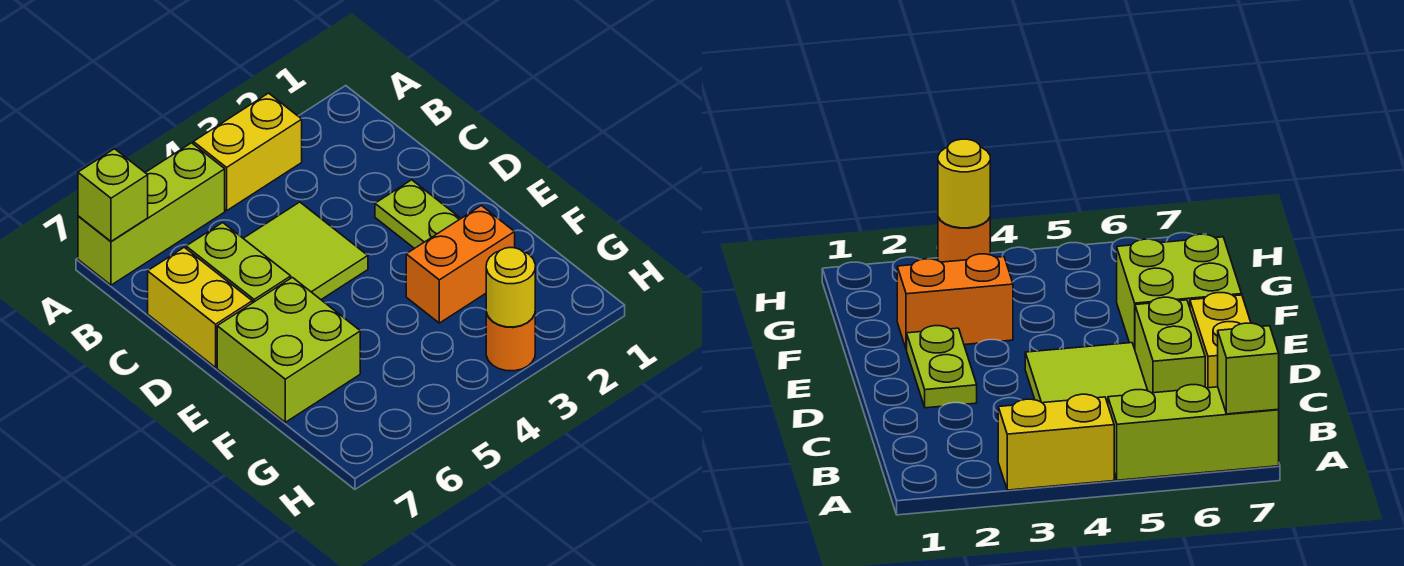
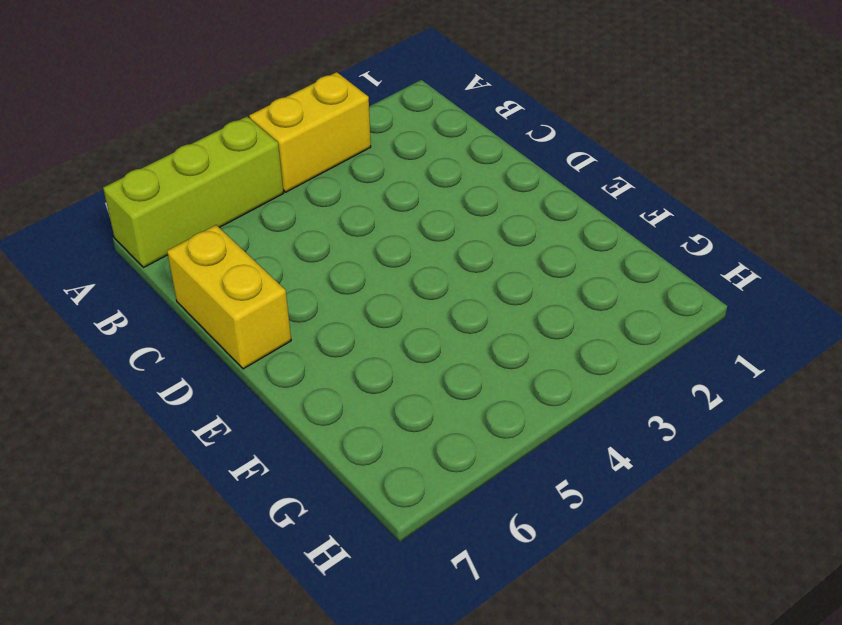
none -> lime 2x2 tile [243,202,368,299]
none -> lime 1x2 brick [186,223,291,303]

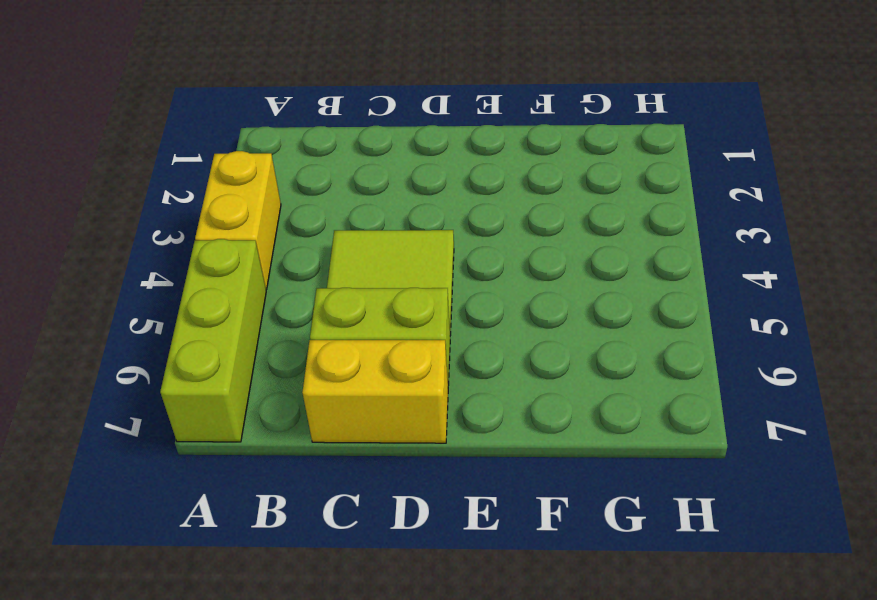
none -> lime 1x2 plate [375,180,461,249]
none -> lime 2x2 brick [217,277,360,422]

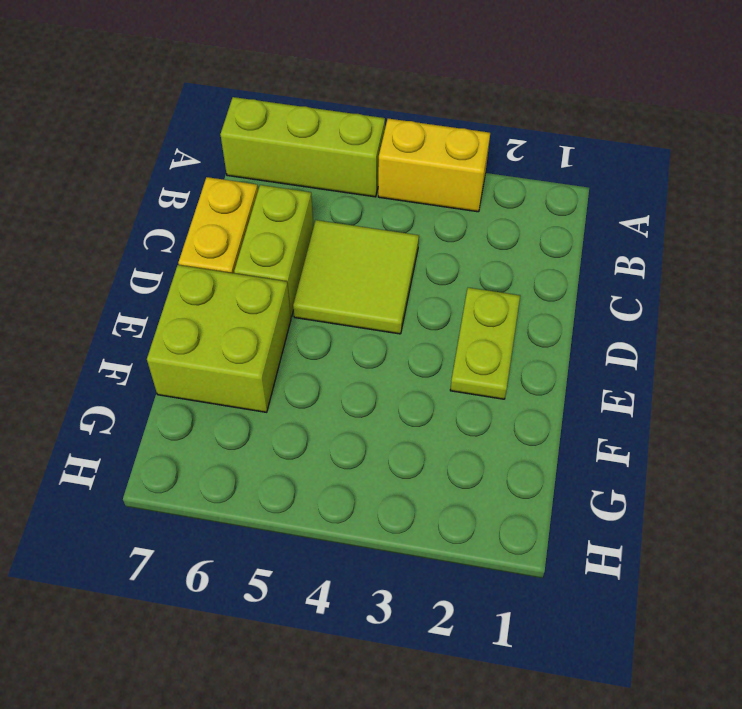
none -> orange 1x2 brick [406,206,515,323]
none -> orange 1x1 round brick [486,313,535,371]

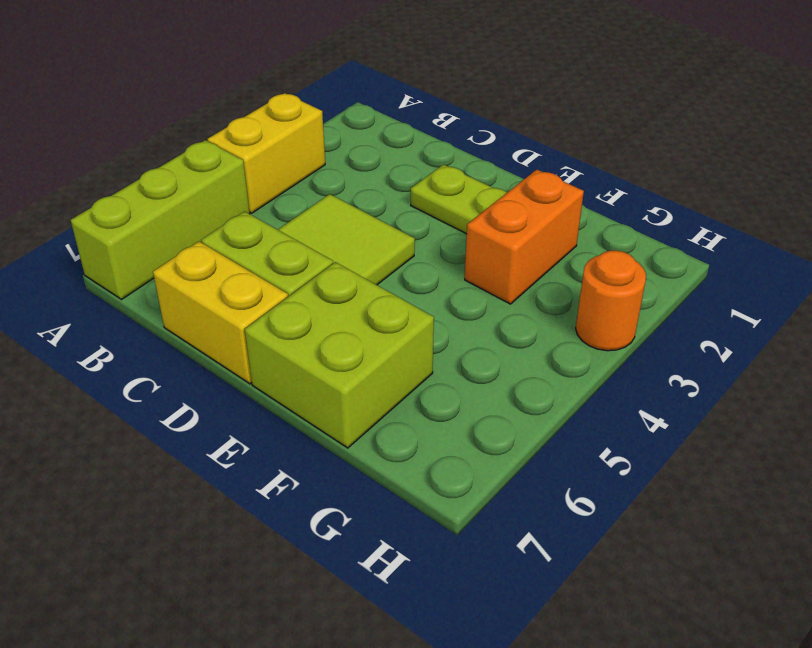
none -> lime 1x1 brick [78,149,148,242]
none -> yellow 1x1 round brick [486,247,535,327]

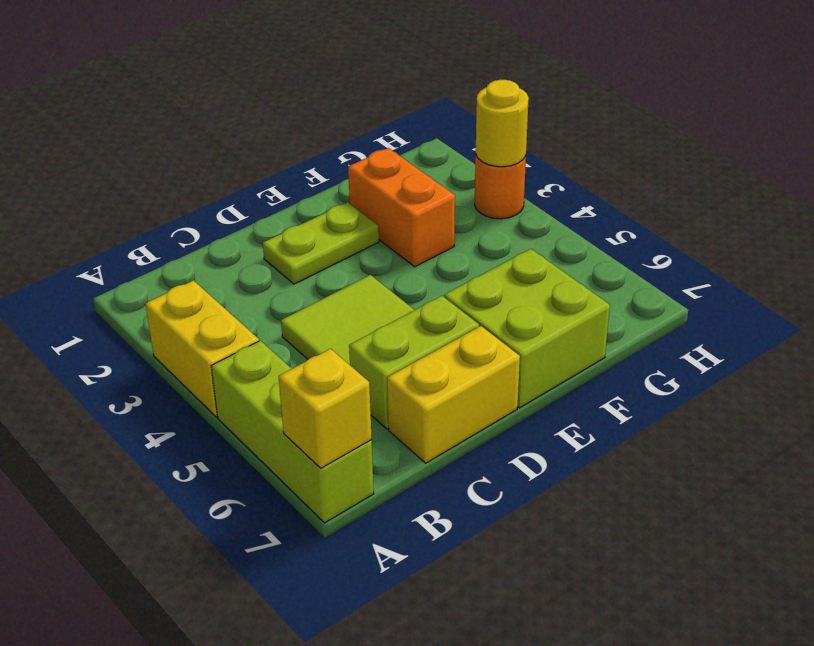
yellow 1x1 brick [279,349,372,468] -> lime 1x1 brick [78,149,148,242]

